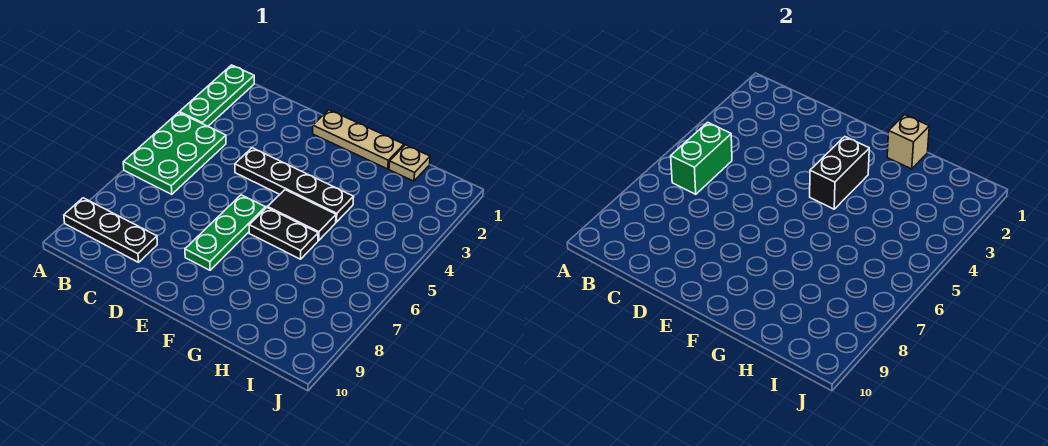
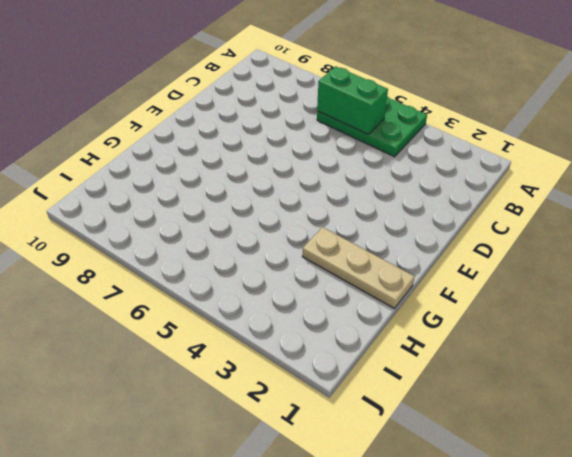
tan 1x3 plate [302,227,415,308] -> tan 1x3 plate turned to [313,110,404,169]
none -> green 1x3 plate [179,65,254,126]
none -> black 1x3 plate [64,198,157,262]
none -> black 1x4 plate [235,148,354,222]

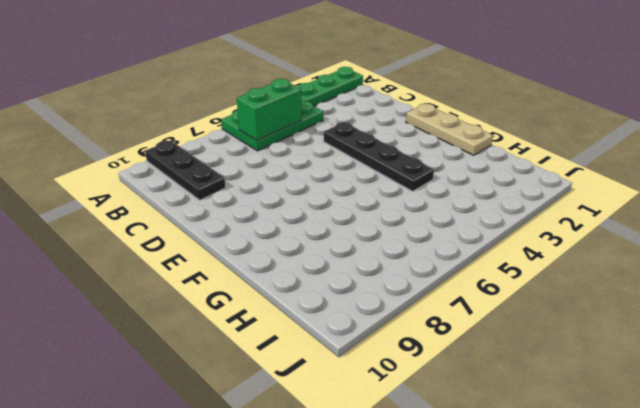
none -> green 1x3 plate [185,195,266,270]
none -> black 1x2 tile [268,190,336,240]
none -> black 1x2 plate [249,208,318,259]

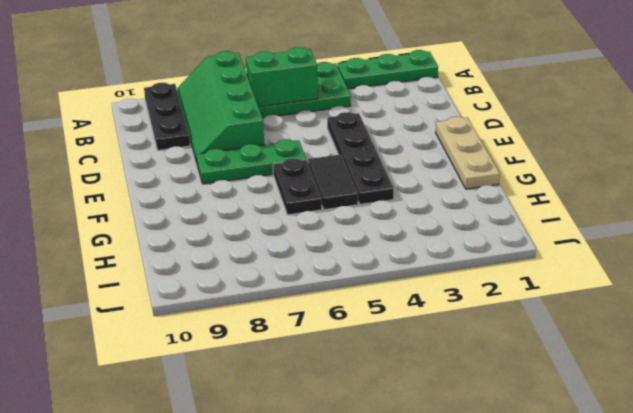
green 2x4 slope [177,51,264,163] -> none
none -> tan 1x1 plate [389,145,430,181]
none -> black 1x2 brick [810,137,869,209]
none -> tan 1x1 brick [887,115,929,169]

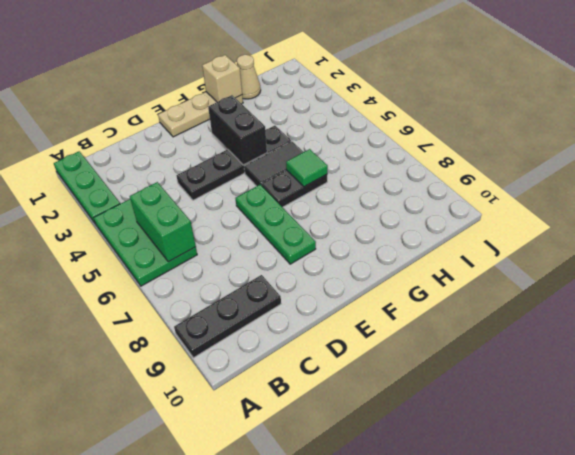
green 1x1 tile [286,149,328,187] -> none
tan 1x1 cone [237,55,261,99] -> tan 1x1 plate [389,145,430,181]

